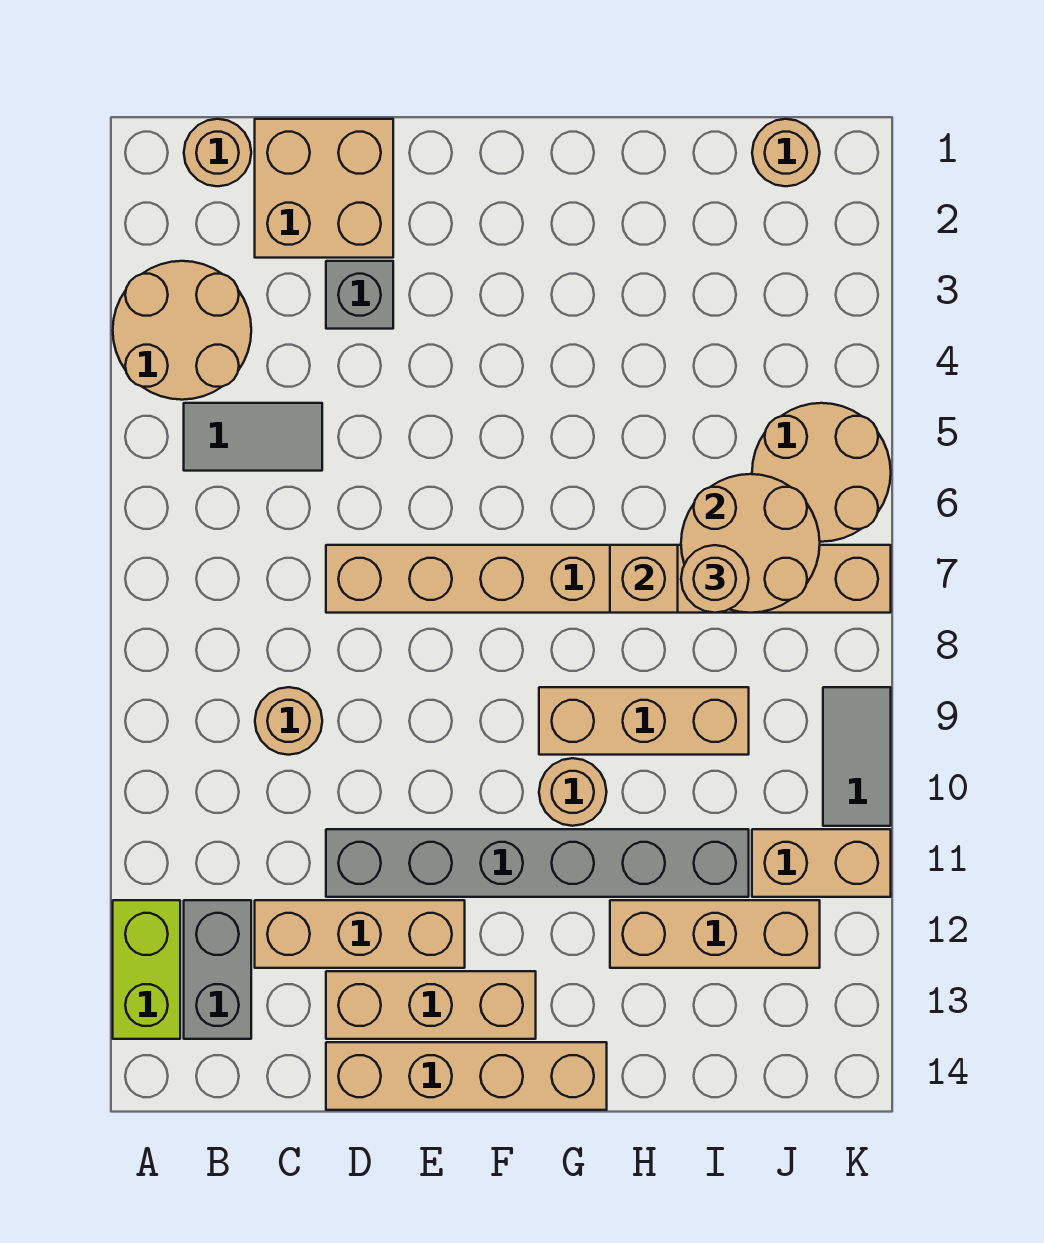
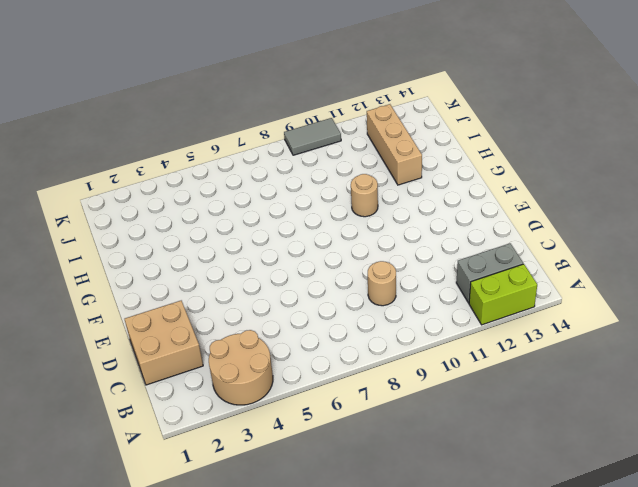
none -> tan 1x1 round brick [184,119,251,186]
none -> grey 1x2 tile [184,403,322,471]
none -> tan 1x3 brick [255,900,465,968]

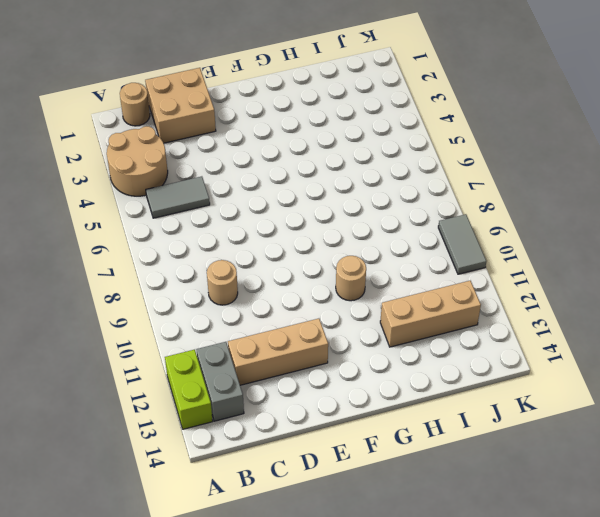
none -> grey 1x1 brick [326,261,393,329]
none -> tan 1x8 brick [326,545,891,613]
none -> grey 1x6 brick [326,829,749,897]

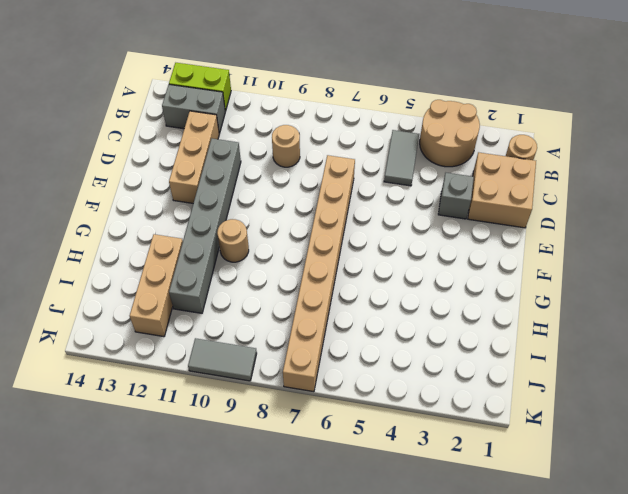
none -> tan 1x3 brick [326,971,536,1039]
none -> tan 1x4 brick [326,1042,607,1110]
none -> tan 1x3 brick [539,687,749,755]

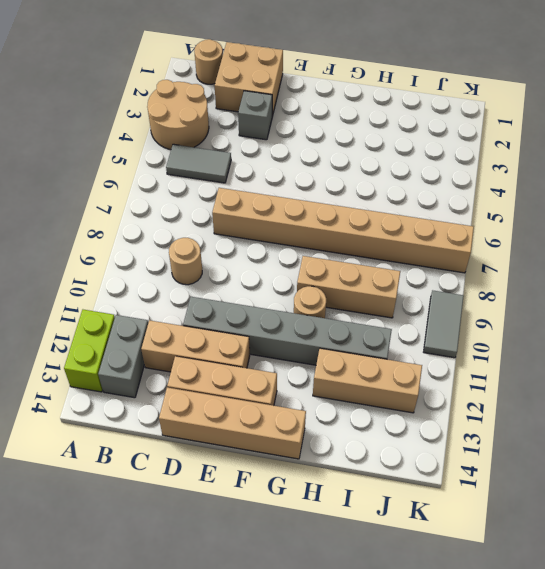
none -> tan 1x1 round brick [752,119,820,186]
none -> tan 2x2 round brick [752,403,891,542]
none -> tan 1x2 brick [752,829,891,897]

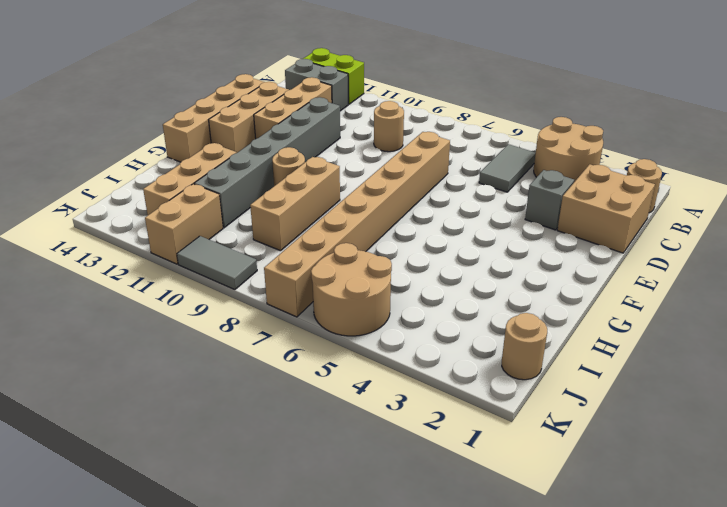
none -> tan 1x1 brick [610,545,678,613]
none -> tan 2x2 round brick [681,474,820,613]
none -> tan 1x1 round brick [681,545,749,613]

